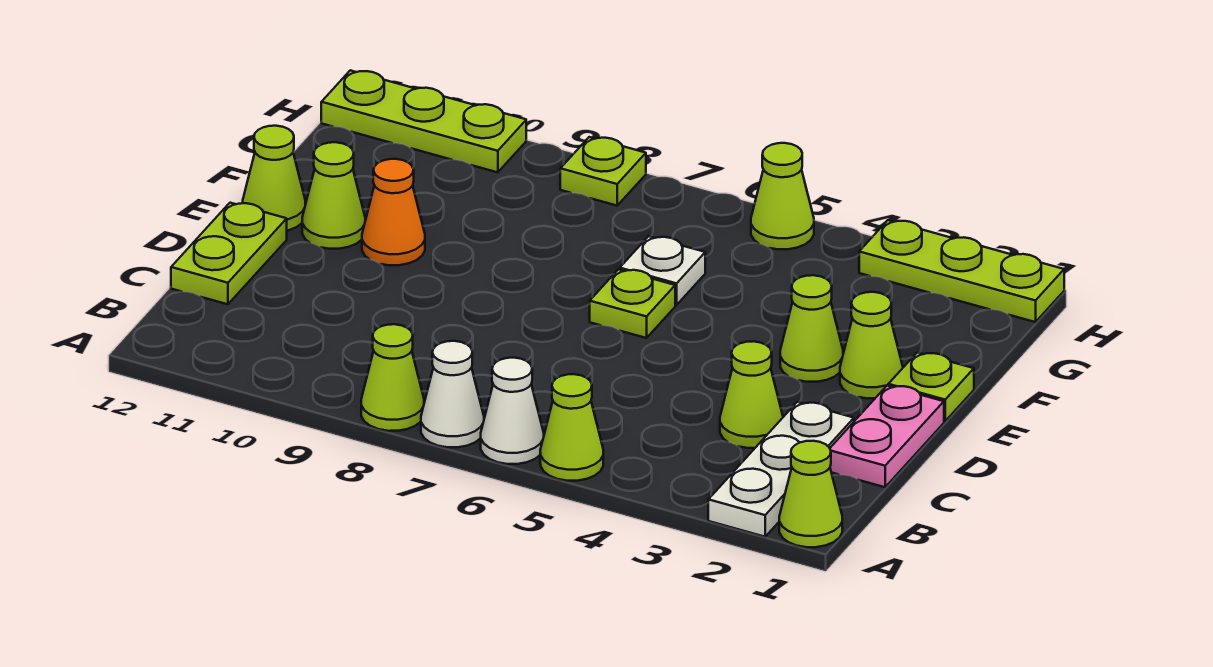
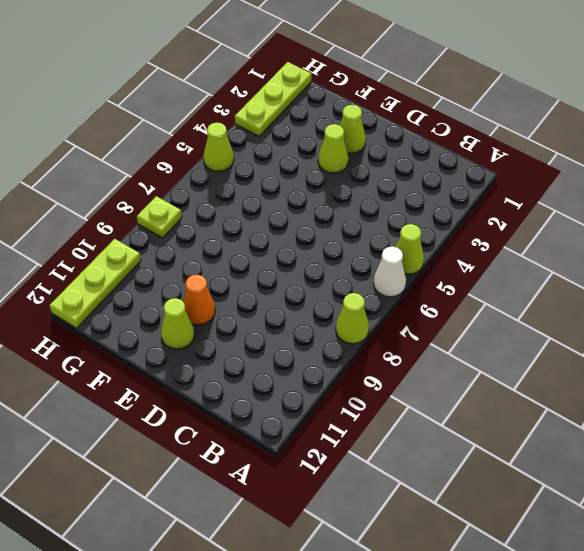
none -> lime 1x1 cone [779,441,842,547]
none -> white 1x3 plate [708,402,854,537]
none -> white 1x1 cone [421,341,484,447]

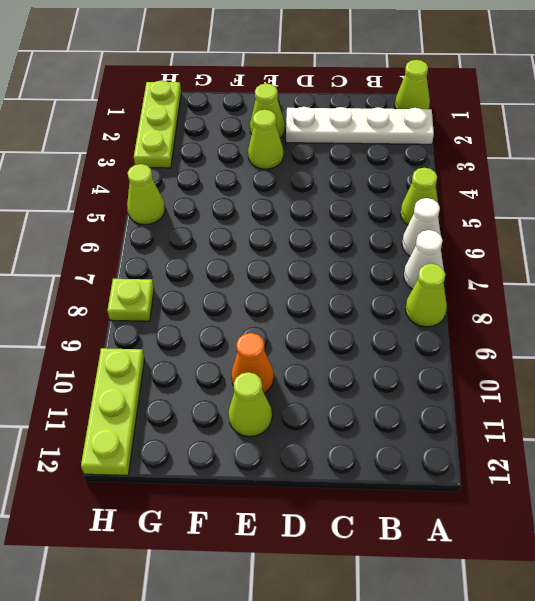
white 1x4 plate [286,107,434,144] -> white 1x3 plate [708,402,854,537]
none -> pink 1x2 plate [830,386,944,487]
none -> lime 1x1 cone [720,341,783,448]
none -> lime 1x2 plate [171,203,287,304]

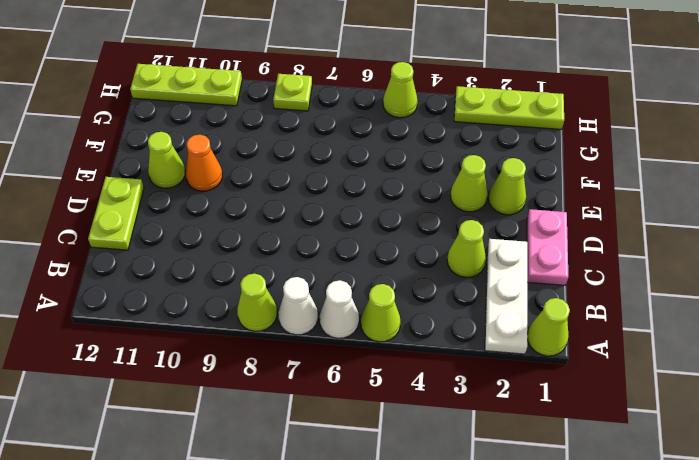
none -> lime 1x1 plate [888,353,974,421]
none -> lime 1x1 plate [590,269,675,338]
none -> lime 1x1 cone [243,126,305,231]

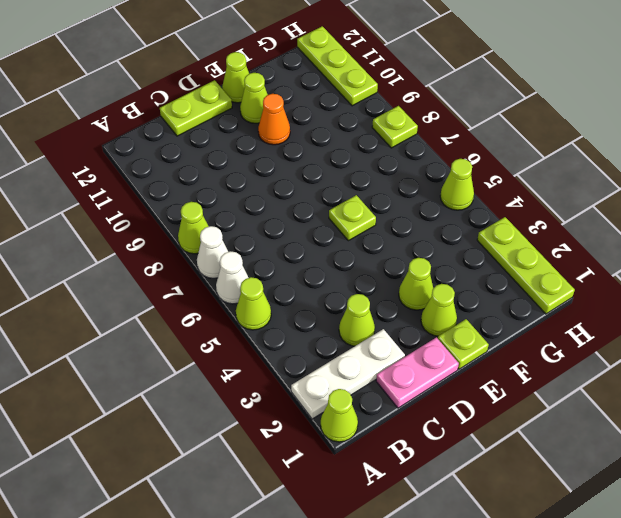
none -> white 1x1 plate [620,236,705,305]

